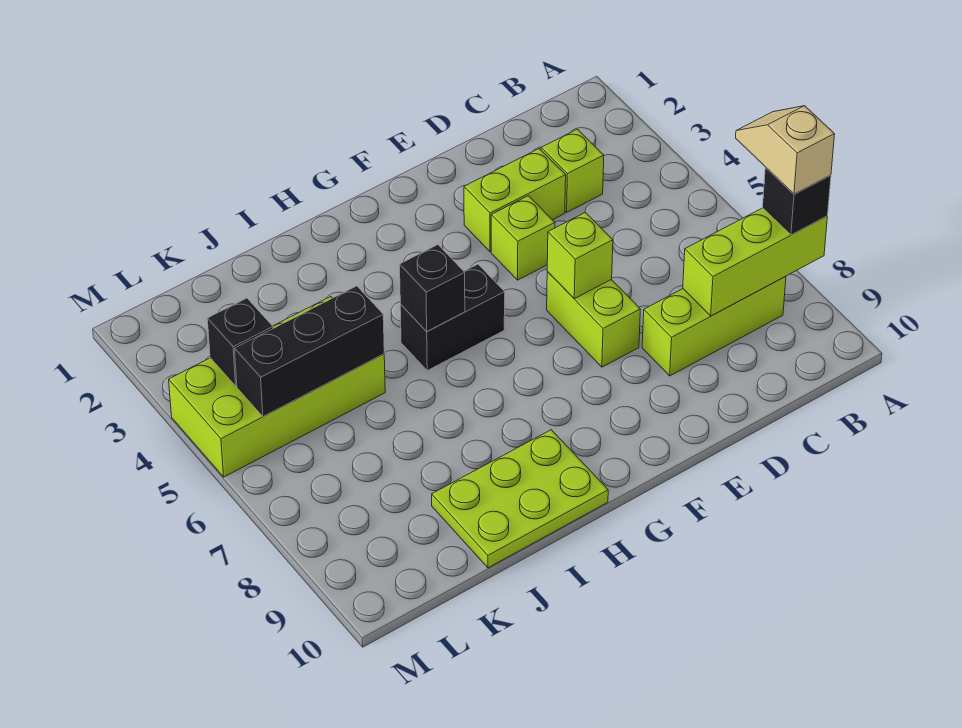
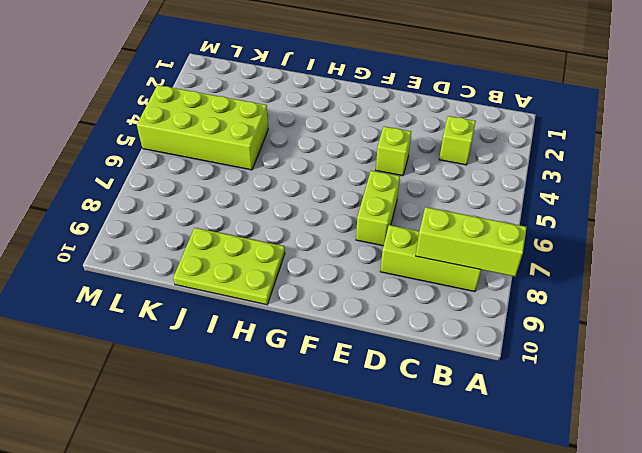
none -> lime 1x2 brick [464,149,566,252]
none -> black 1x2 brick [400,264,505,370]
none -> lime 1x1 brick [547,212,613,299]

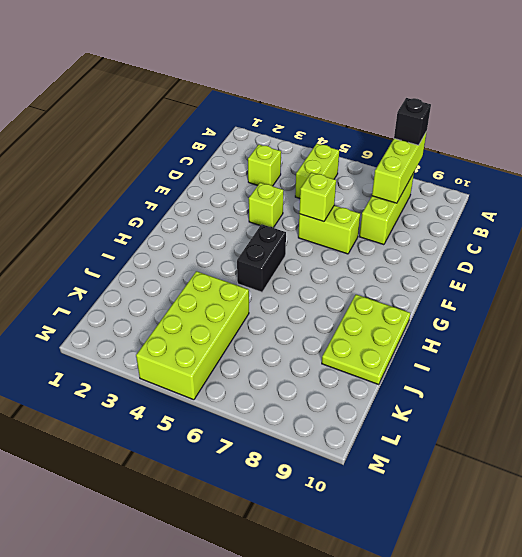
lime 1x2 brick [295,144,339,198] -> lime 1x2 brick moved to [464,149,566,252]
none -> black 1x1 brick [400,245,465,331]
none -> black 1x3 brick [235,286,384,417]
none -> black 1x1 brick [207,298,273,386]

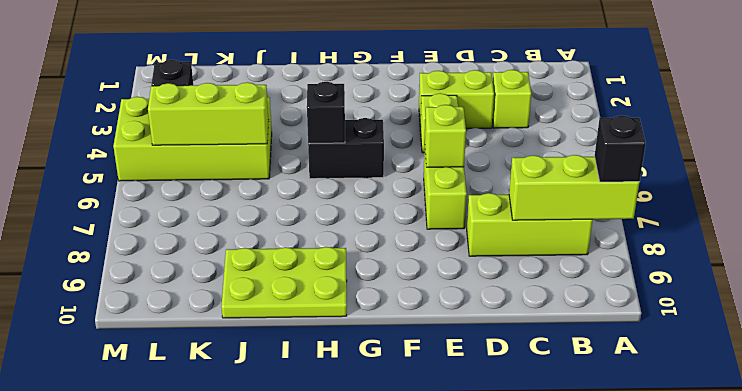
lime 1x3 brick [148,82,269,145] -> black 1x3 brick [235,286,384,417]
none -> tan 1x2 slope [736,106,835,194]

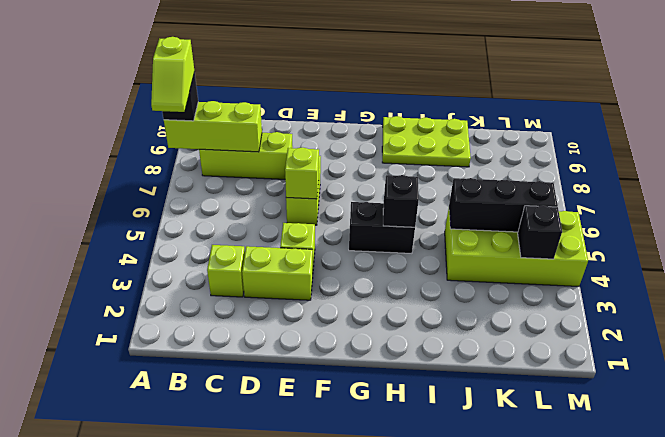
lime 1x2 slope [151,37,195,112] -> tan 1x2 slope [736,106,835,194]

